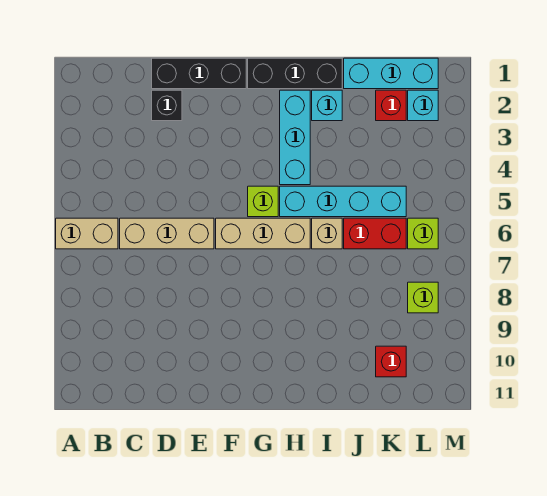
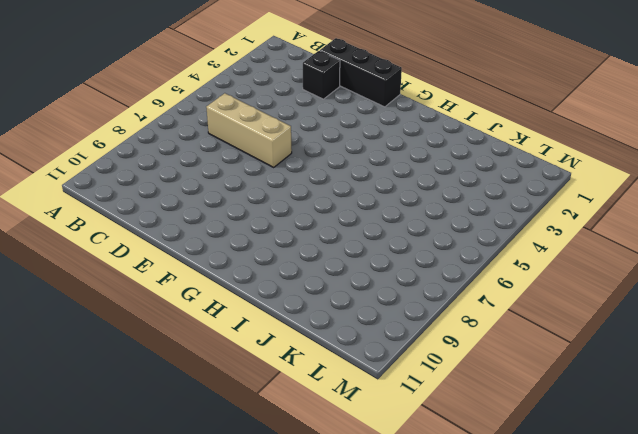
none -> tan 1x2 brick [56,218,118,249]
none -> tan 1x3 brick [216,218,310,249]
none -> black 1x3 brick [248,58,342,89]

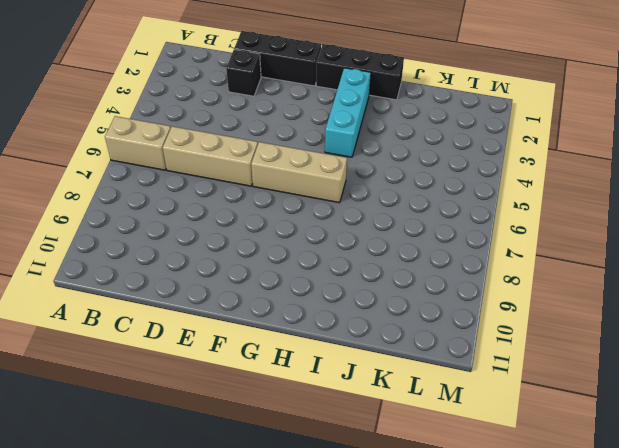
none -> lime 1x1 brick [248,186,278,217]
none -> cyan 1x4 brick [280,186,406,217]
none -> cyan 1x1 brick [312,90,342,121]

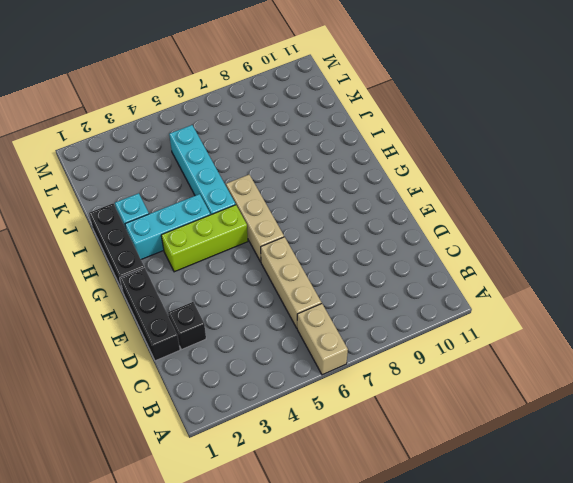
lime 1x3 brick [161,205,248,272] -> lime 1x1 brick [248,186,278,217]
none -> tan 1x1 brick [312,218,342,249]
none -> cyan 1x3 brick [344,58,438,89]
none -> red 1x2 brick [344,218,406,249]

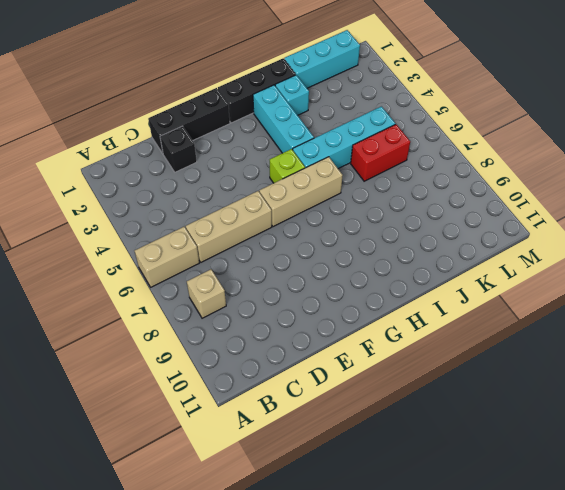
tan 1x1 brick [187,269,226,318] -> tan 1x1 brick moved to [312,218,342,249]
none -> red 1x1 brick [376,90,406,121]
none -> red 1x1 brick [376,346,406,377]
none -> cyan 1x1 brick [408,90,438,121]

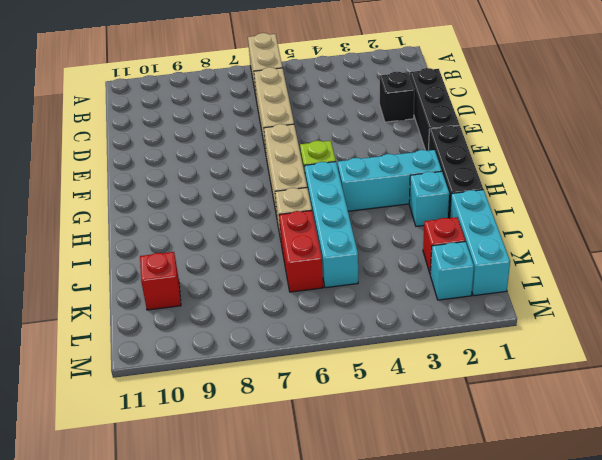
none -> lime 1x1 brick [408,218,438,249]
none -> lime 1x1 brick [408,282,438,313]

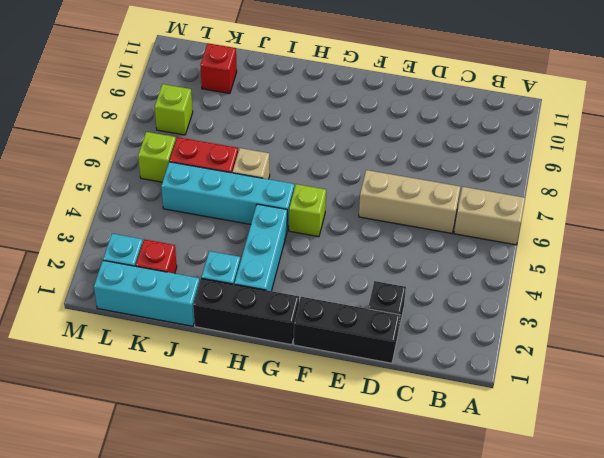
none -> tan 1x3 brick [216,218,310,249]

